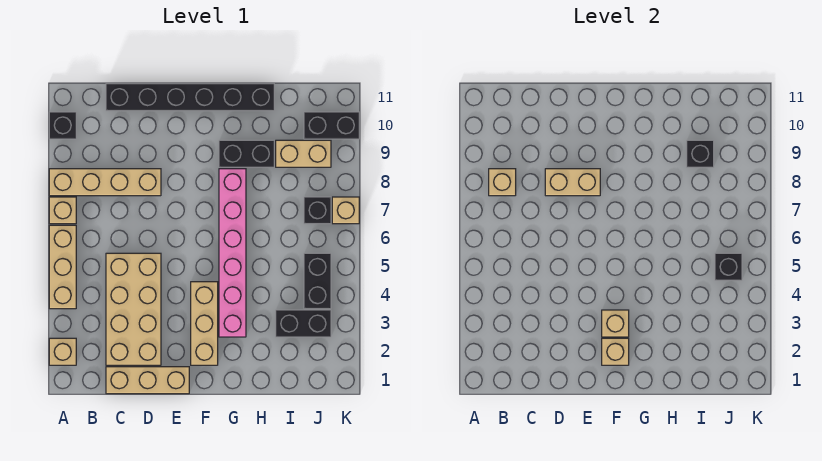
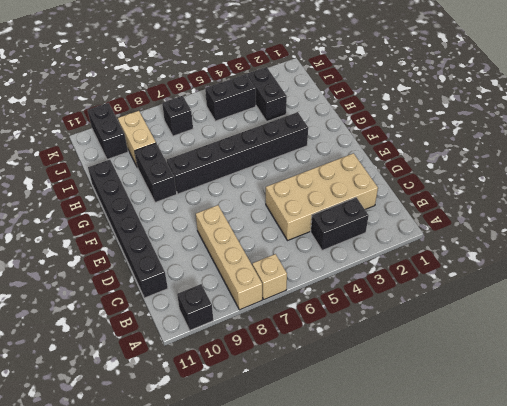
black 1x2 brick [311,197,369,250] -> none
black 1x6 brick [167,112,308,194] -> pink 1x6 brick [219,169,246,337]
none -> tan 1x1 brick [49,338,76,365]
none -> tan 1x3 brick [49,225,76,309]
none -> tan 1x3 brick [106,367,189,394]

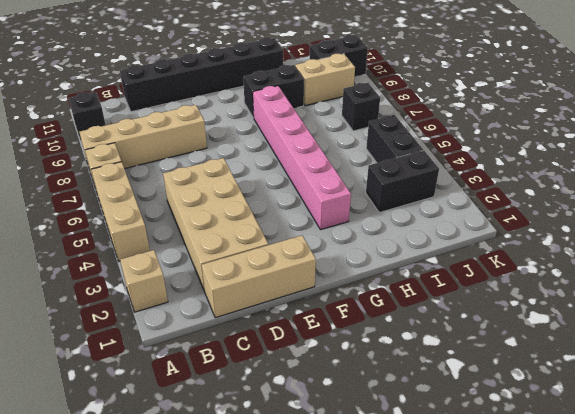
none -> tan 1x3 brick [191,282,218,365]
none -> tan 1x1 brick [332,197,359,224]
none -> tan 1x1 brick [489,169,516,196]

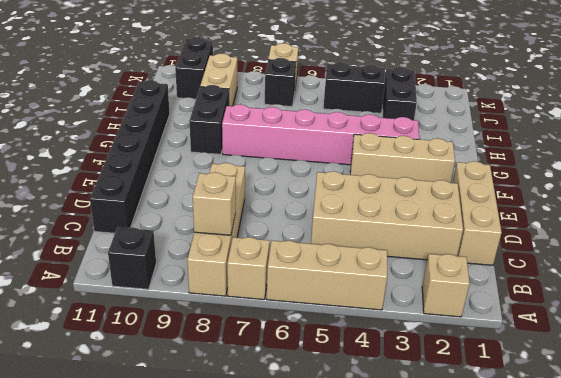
none -> tan 1x2 brick [545,169,600,196]
none -> tan 1x1 brick [602,338,629,365]
none -> tan 1x1 brick [602,310,629,337]

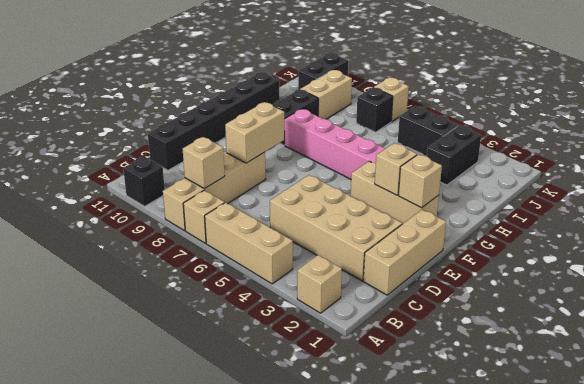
none -> black 1x1 brick [687,140,714,167]
none -> black 1x1 brick [715,253,742,280]

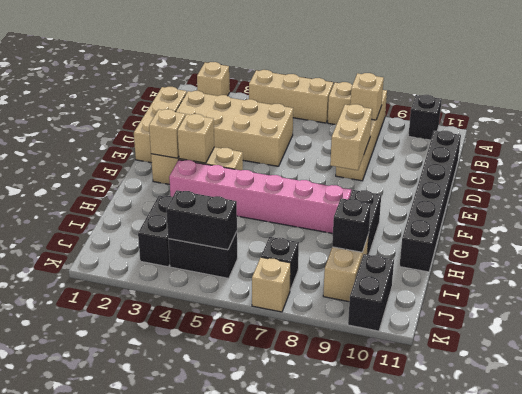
black 1x2 brick [166,190,237,250] -> black 1x1 brick [715,253,742,280]

